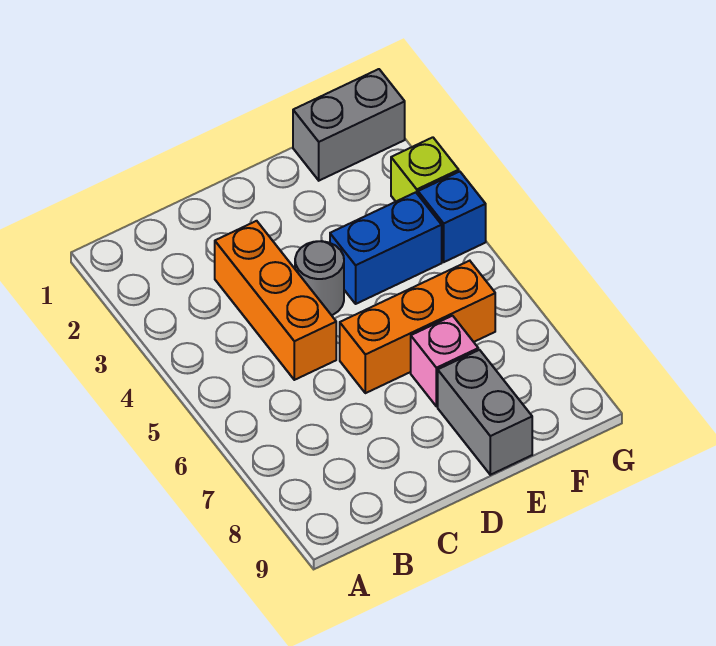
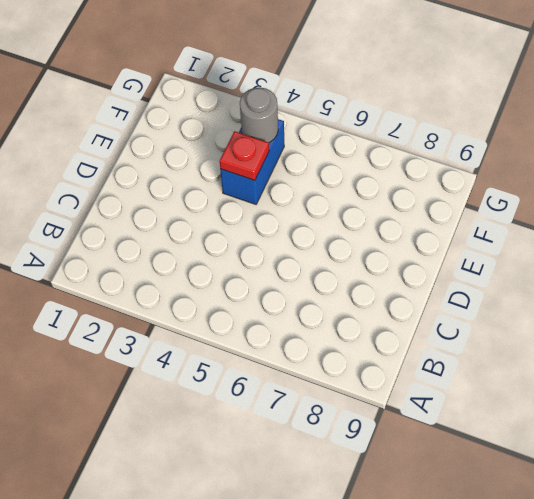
red 1x1 plate [220,131,269,180] -> none
grey 1x1 round brick [240,87,278,142] -> grey 1x1 round brick moved to [295,241,344,315]
none -> orange 1x3 brick [215,221,336,380]
none -> orange 1x3 brick [340,261,495,393]

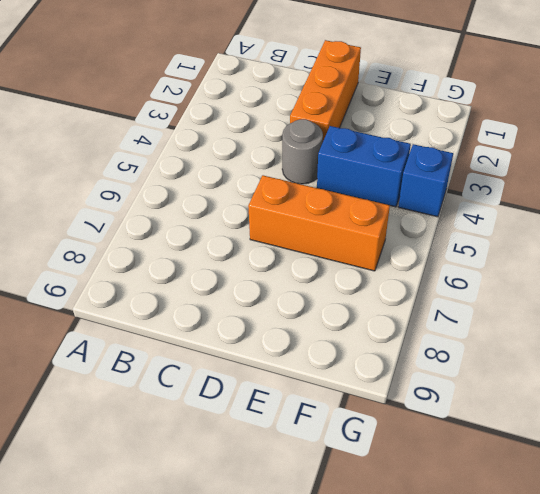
orange 1x3 brick [290,40,361,141] -> orange 1x3 brick moved to [215,221,336,380]
none -> pink 1x1 brick [411,316,478,407]
none -> grey 1x2 brick [438,350,532,475]

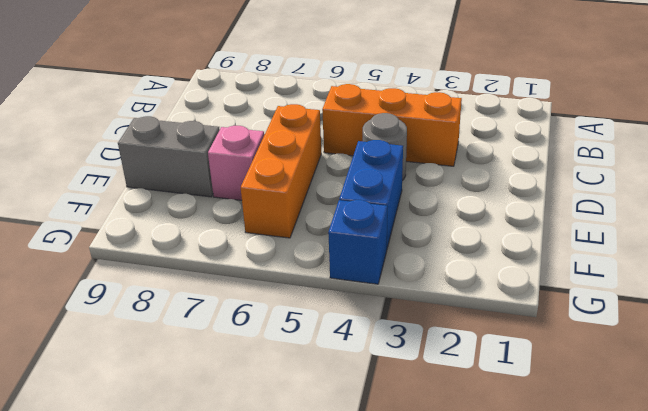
none -> grey 1x2 brick [293,69,405,181]
none -> lime 1x1 brick [391,137,459,201]

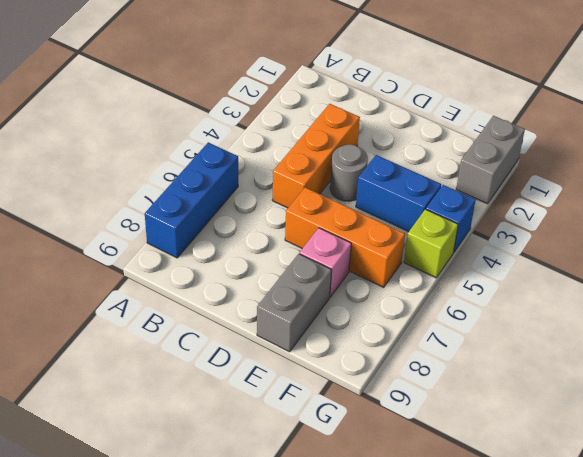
blue 1x3 brick [145,142,238,258] -> none
grey 1x2 brick [456,116,525,204] -> grey 1x2 brick turned to [293,69,405,181]
lime 1x1 brick [404,209,458,278] -> lime 1x1 brick moved to [391,137,459,201]

